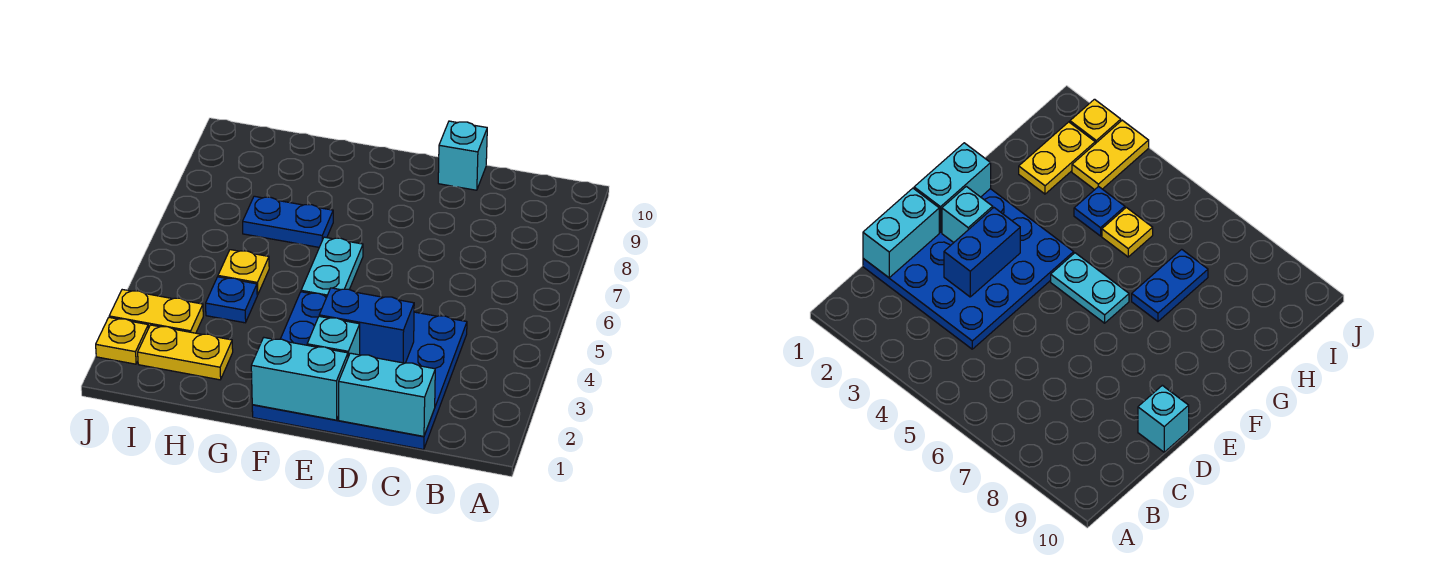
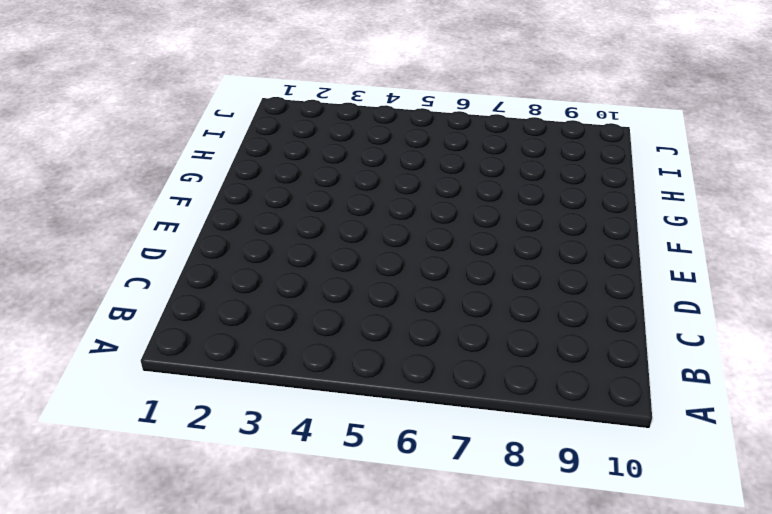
none -> blue 4x4 plate [252,292,467,449]
none -> cyan 1x1 brick [438,121,487,190]
none -> cyan 1x2 plate [301,237,363,296]

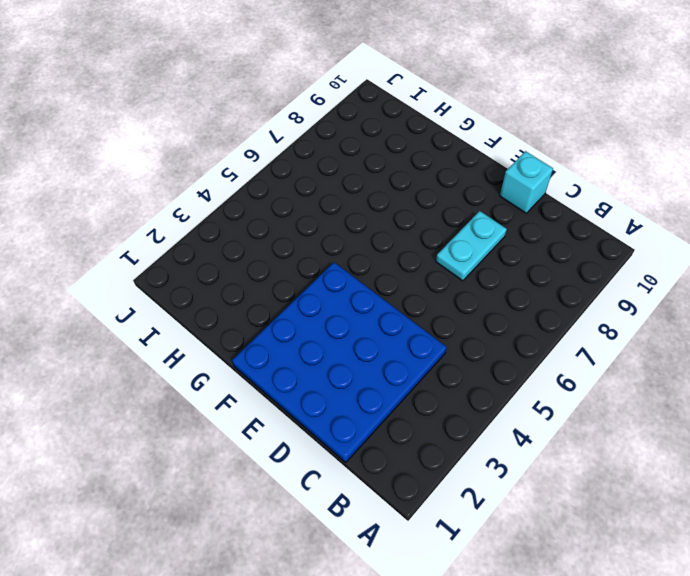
cyan 1x2 plate [436,211,507,281] -> cyan 1x2 plate moved to [301,237,363,296]
none -> blue 1x2 plate [243,196,333,247]
none -> yellow 1x2 plate [138,325,233,380]
none -> blue 1x1 plate [206,277,257,323]

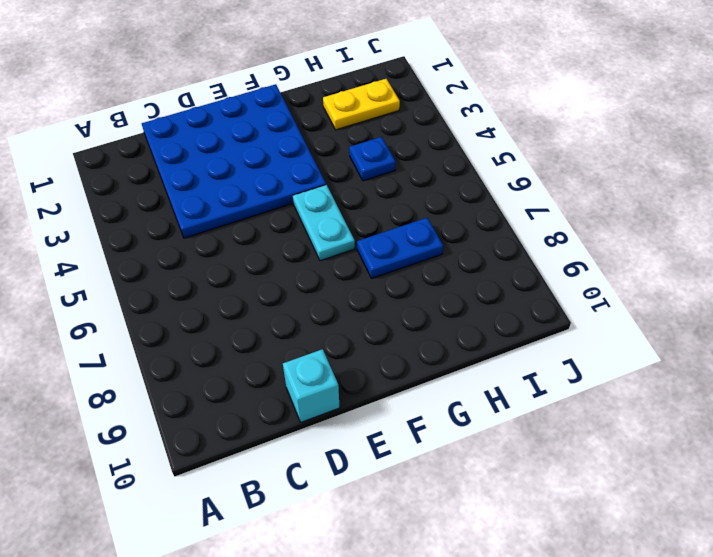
none -> yellow 1x1 plate [218,250,269,295]
none -> yellow 1x2 plate [109,290,203,333]
none -> yellow 1x1 plate [96,317,148,364]

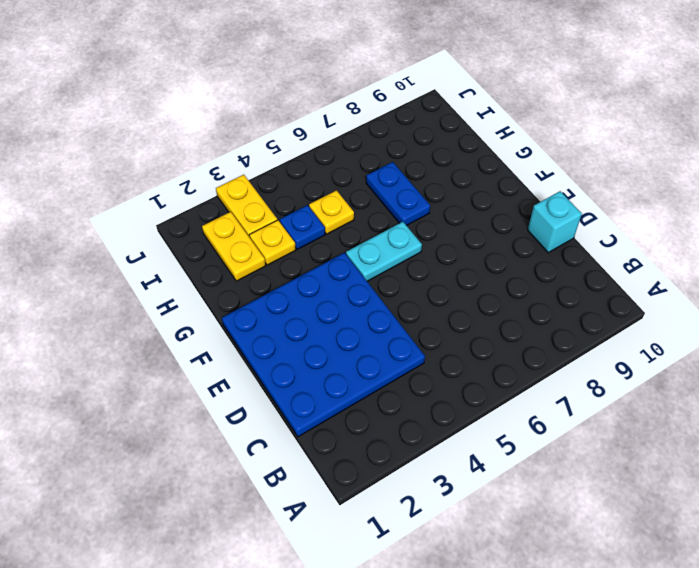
yellow 1x1 plate [250,220,296,265] -> yellow 1x1 plate moved to [96,317,148,364]
none -> cyan 1x2 brick [339,353,435,436]
none -> blue 1x2 brick [319,288,414,363]
none -> cyan 1x2 brick [251,338,348,420]

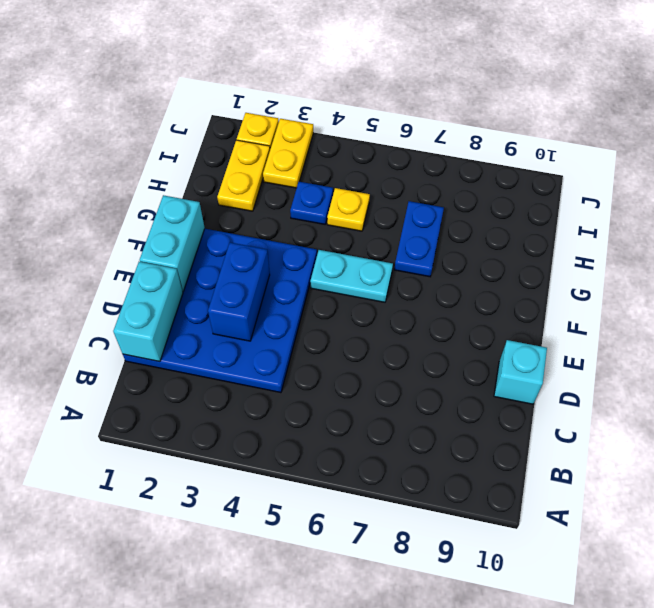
none -> cyan 1x1 brick [307,316,360,357]

